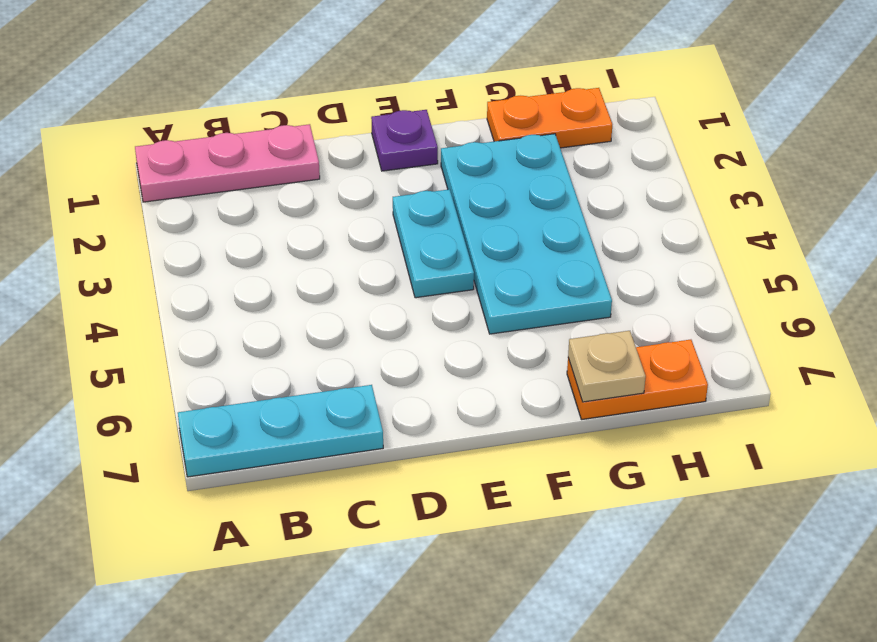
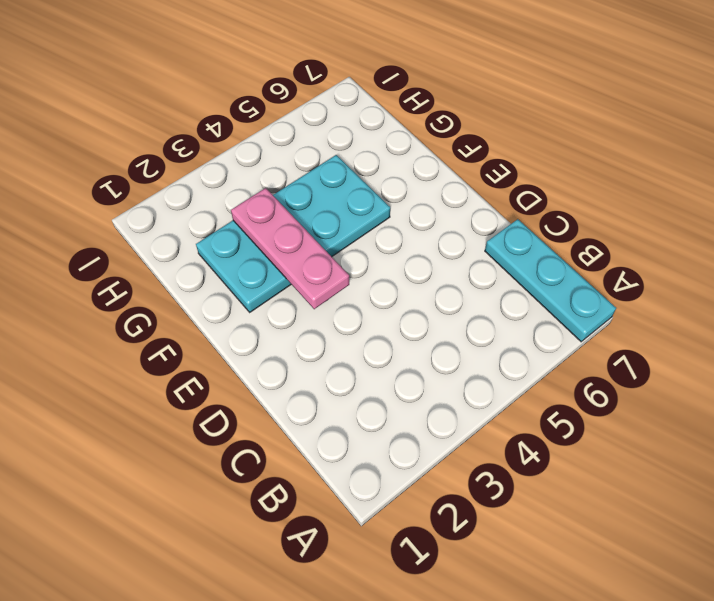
pink 1x3 plate [231,188,349,309] -> pink 1x3 plate moved to [135,124,320,202]
none -> purple 1x1 plate [371,110,438,171]
none -> cyan 1x2 plate [393,189,474,298]

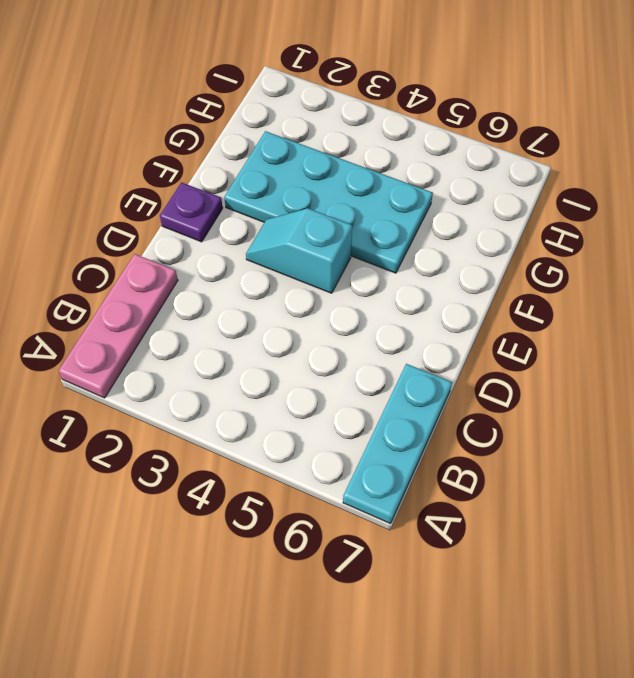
cyan 1x2 slope [246,208,352,293] -> cyan 1x2 plate [393,189,474,298]
none -> orange 1x2 plate [487,88,612,148]
none -> orange 1x2 plate [567,340,708,420]

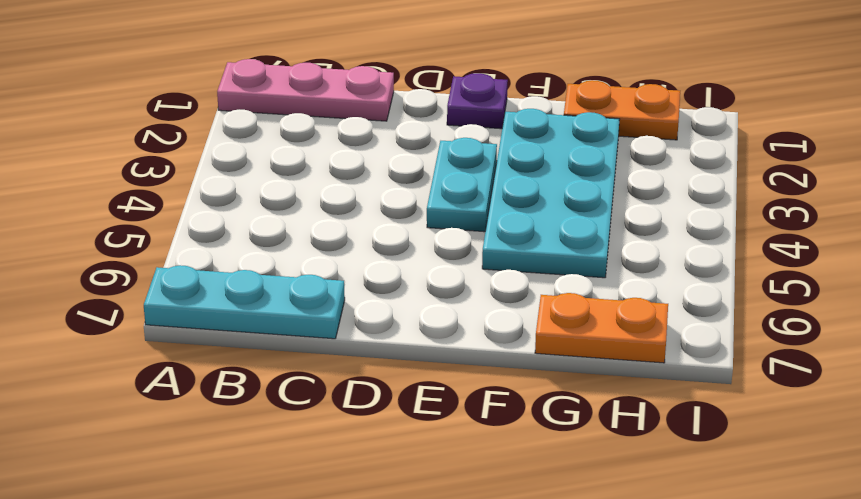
none -> tan 1x1 plate [568,331,646,402]

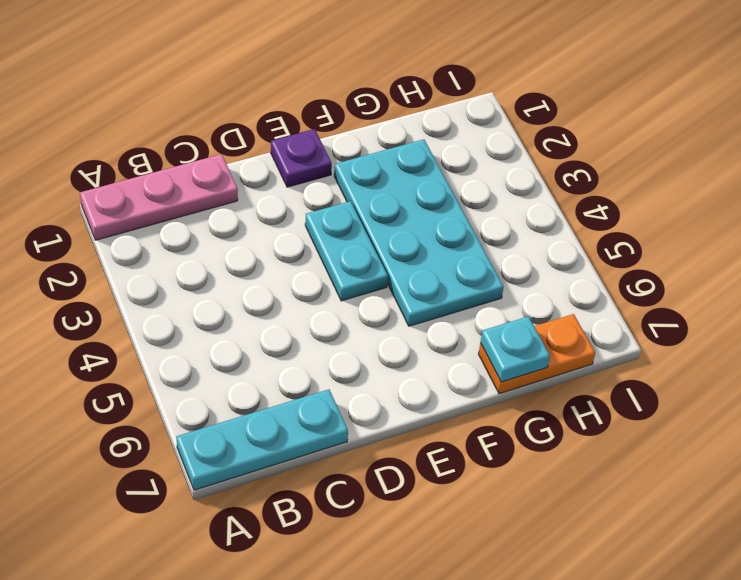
cyan 1x1 plate [481,316,550,382] -> tan 1x1 plate [568,331,646,402]
none -> orange 1x2 plate [487,88,612,148]

